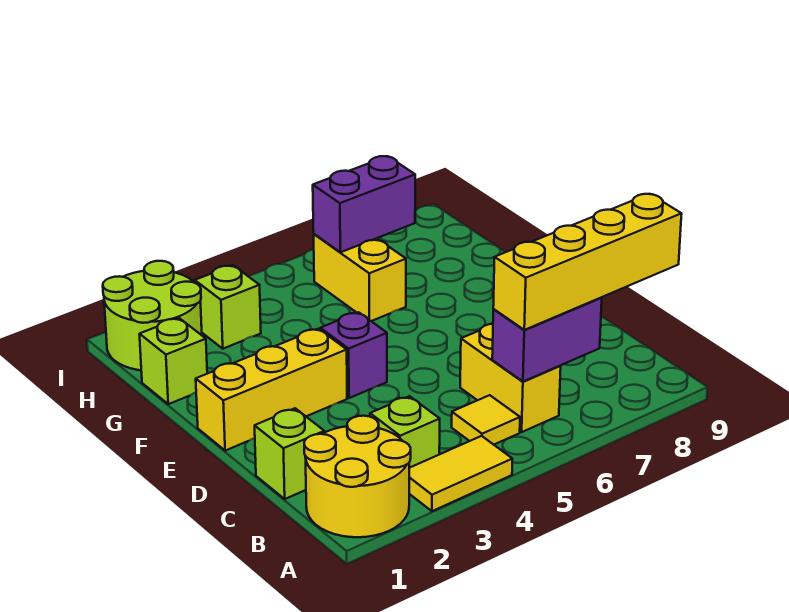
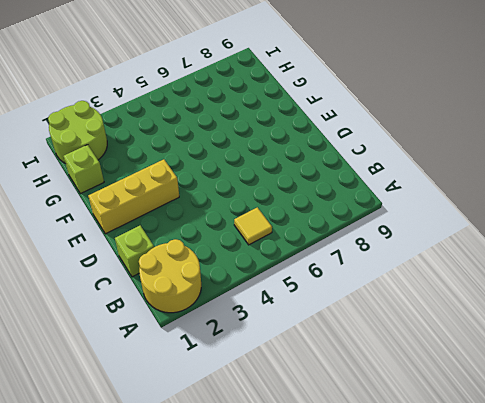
none -> yellow 1x2 tile [409,436,512,511]
none -> lime 1x1 brick [370,396,440,468]
none -> yellow 1x2 brick [460,324,561,432]

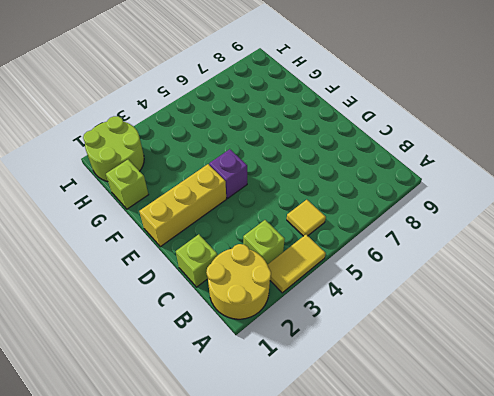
none -> yellow 1x2 brick [460,324,561,432]
none -> yellow 1x2 brick [314,234,406,321]
none -> lime 1x1 brick [195,265,261,349]

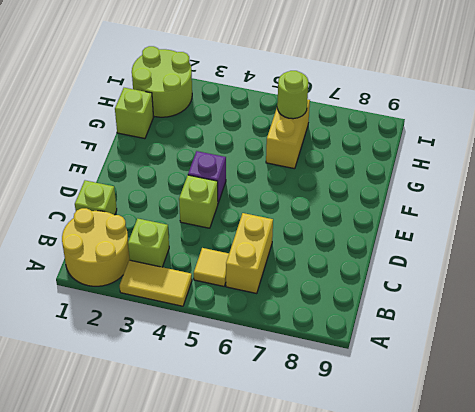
lime 1x1 brick [179,175,218,228] -> lime 1x1 brick moved to [195,265,261,349]
lime 1x1 round brick [277,71,309,119] -> purple 1x2 brick [313,156,415,252]
none -> yellow 1x3 brick [196,329,347,451]
none -> purple 1x2 brick [492,298,602,382]
none -> yellow 1x4 brick [493,194,682,330]

